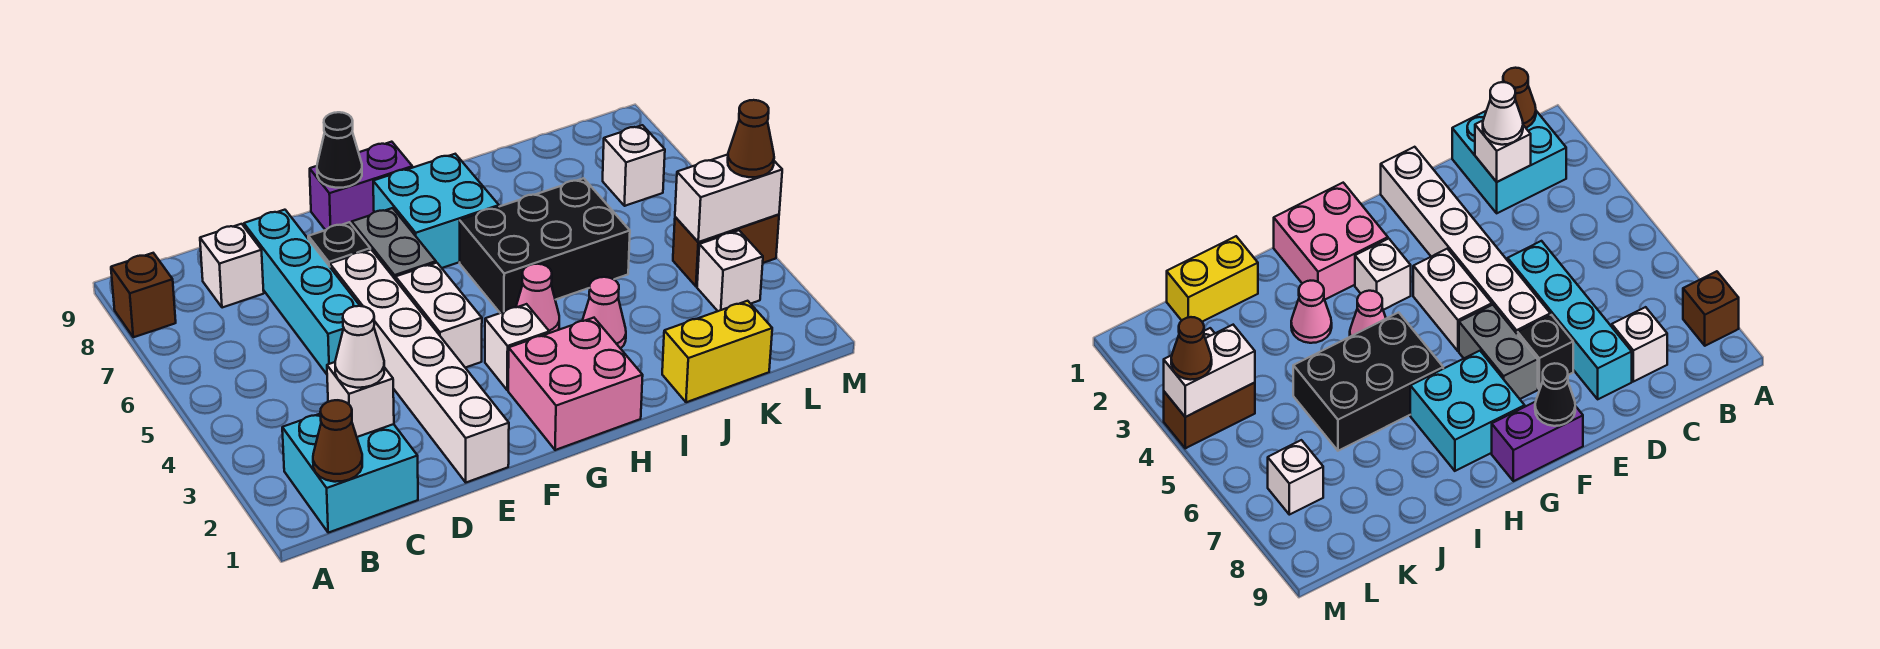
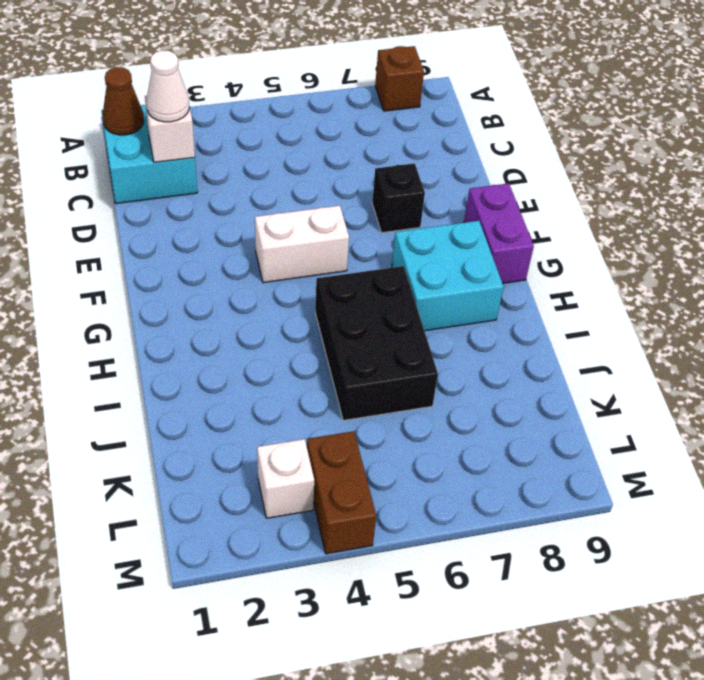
none -> white 1x1 brick [200,224,264,308]
none -> cyan 1x4 brick [244,210,360,374]
none -> white 1x6 brick [330,250,509,482]

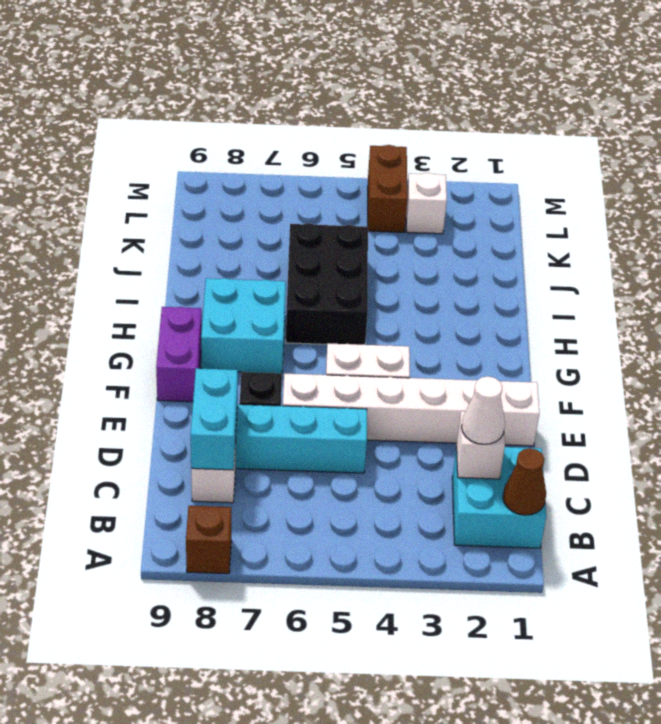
cyan 1x2 brick [191,368,238,470] -> none
none -> grey 1x2 brick [352,208,436,280]
none -> pink 2x2 brick [508,318,643,450]
none -> white 1x1 brick [485,304,549,390]

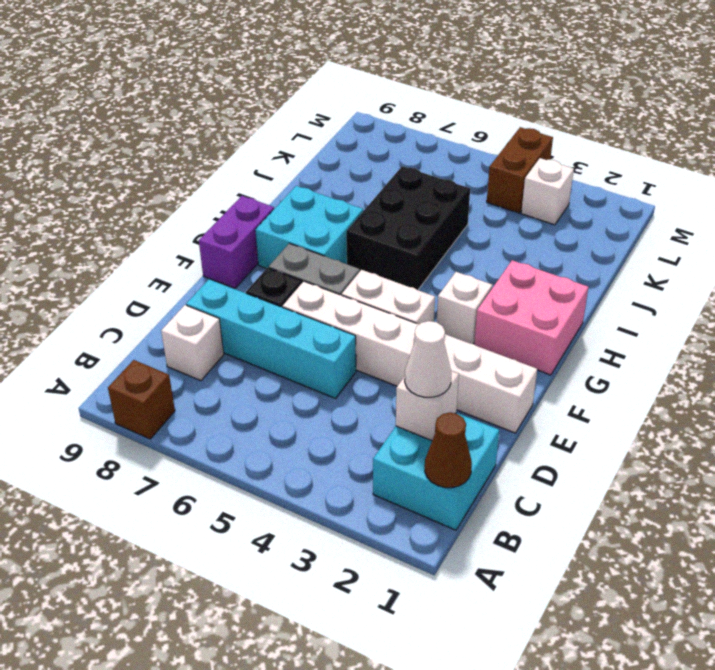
none -> pink 1x1 cone [516,264,559,333]
none -> pink 1x1 cone [582,277,626,349]
none -> yellow 1x2 brick [662,301,772,402]

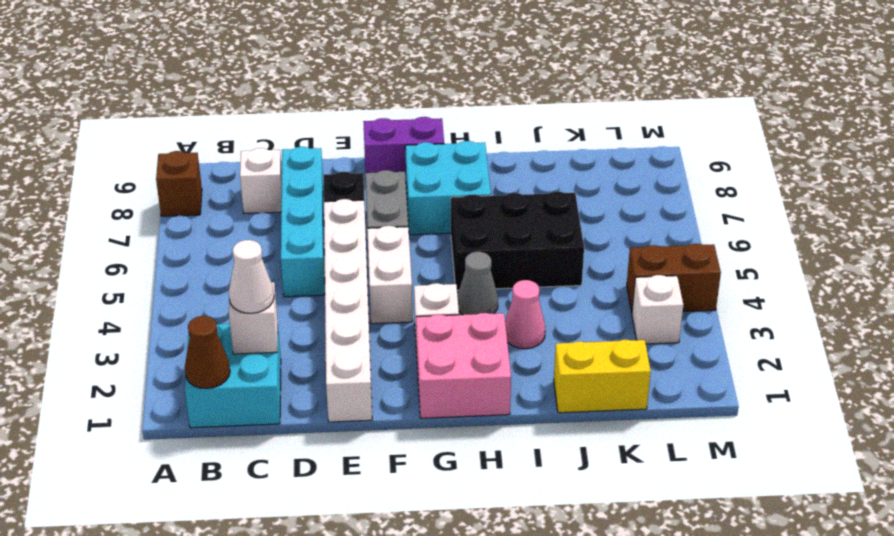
grey 1x1 cone [457,252,498,315] -> pink 1x1 cone [516,264,559,333]
none -> white 1x1 brick [603,125,665,206]
none -> black 1x1 cone [317,112,362,188]
none -> white 1x2 brick [675,155,782,242]

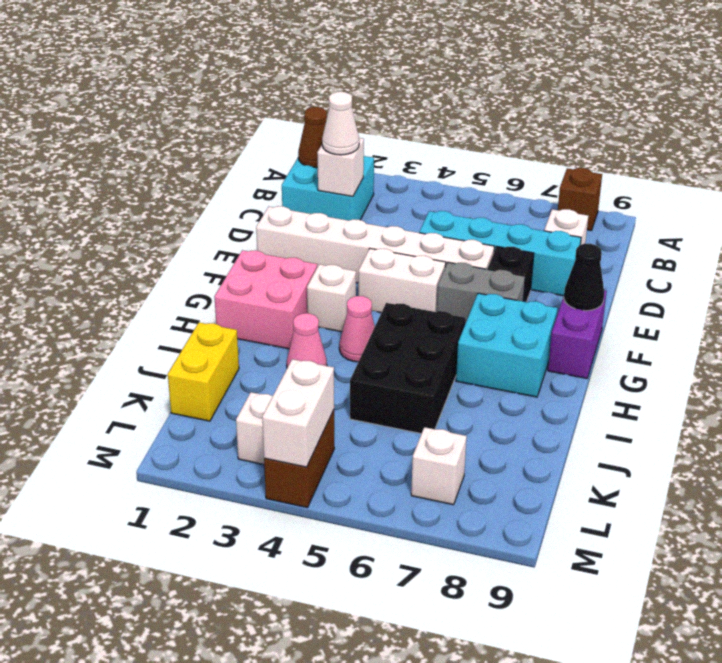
none -> brown 1x1 cone [728,100,774,177]

